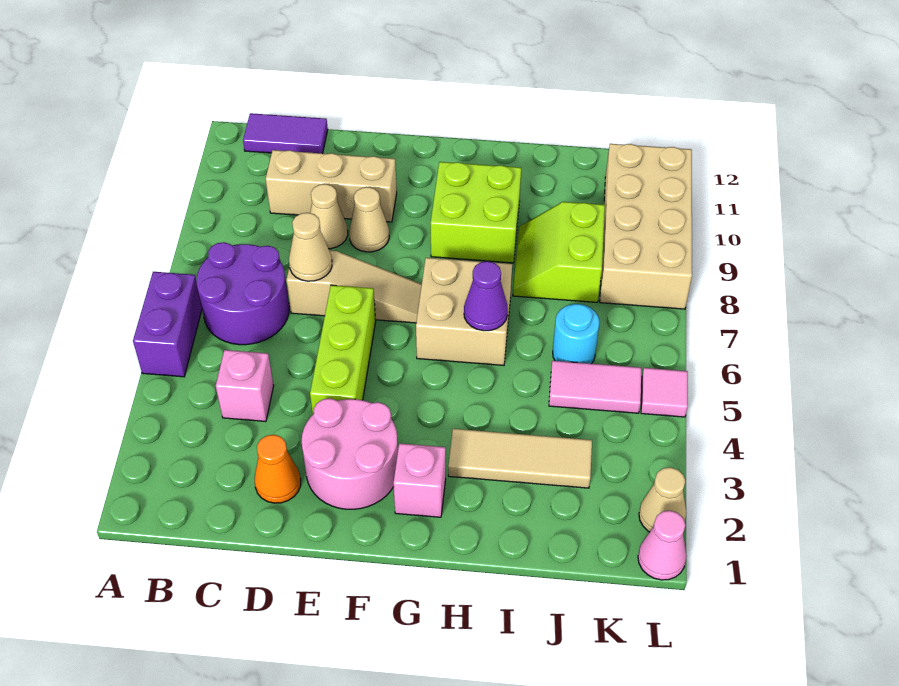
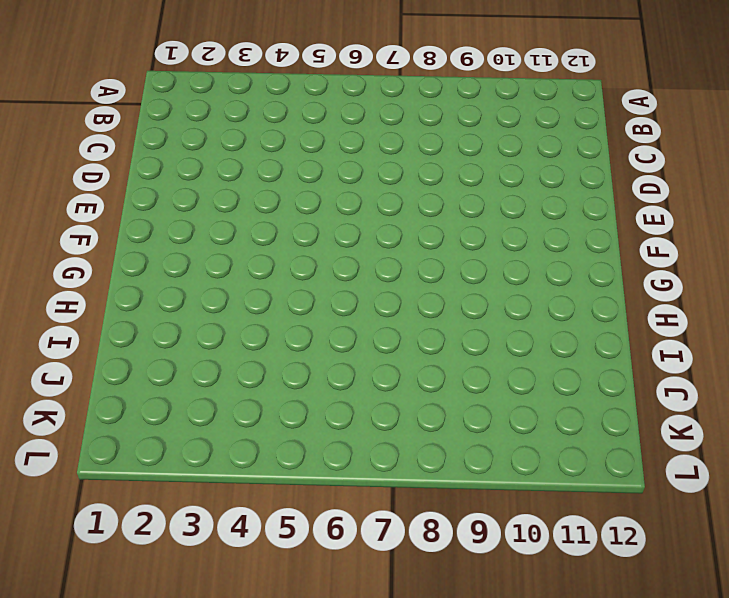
none -> purple 1x2 brick [133,272,202,377]
none -> purple 2x2 round brick [197,242,289,345]
none -> purple 1x2 tile [243,113,328,154]

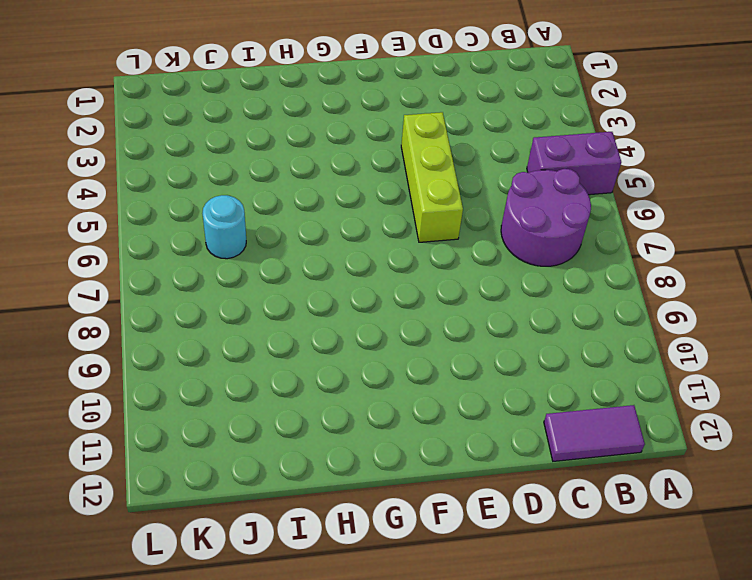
purple 1x2 brick [527,132,621,195] -> purple 1x2 brick turned to [133,272,202,377]
none -> pink 1x1 brick [216,350,274,422]
none -> tan 1x3 brick [266,150,397,222]
none -> orange 1x1 cone [255,435,301,503]

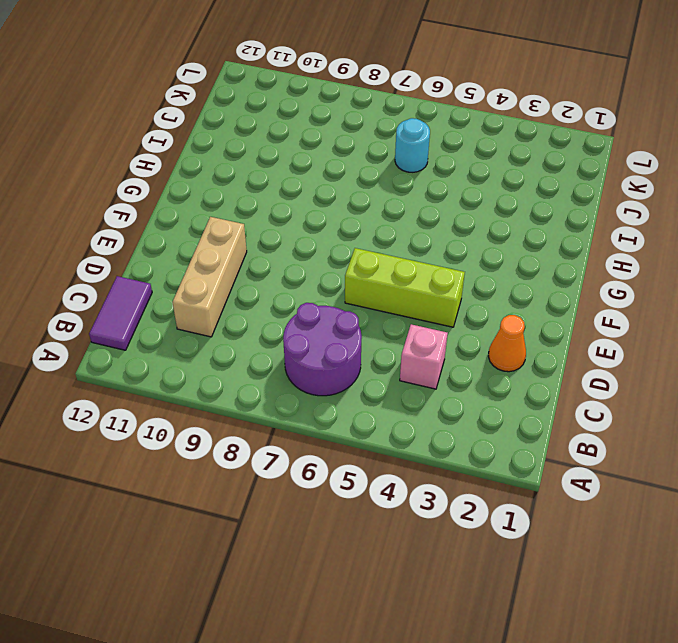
none -> purple 1x2 brick [133,272,202,377]
none -> tan 1x3 slope [286,250,422,323]
none -> tan 1x1 cone [310,184,348,249]

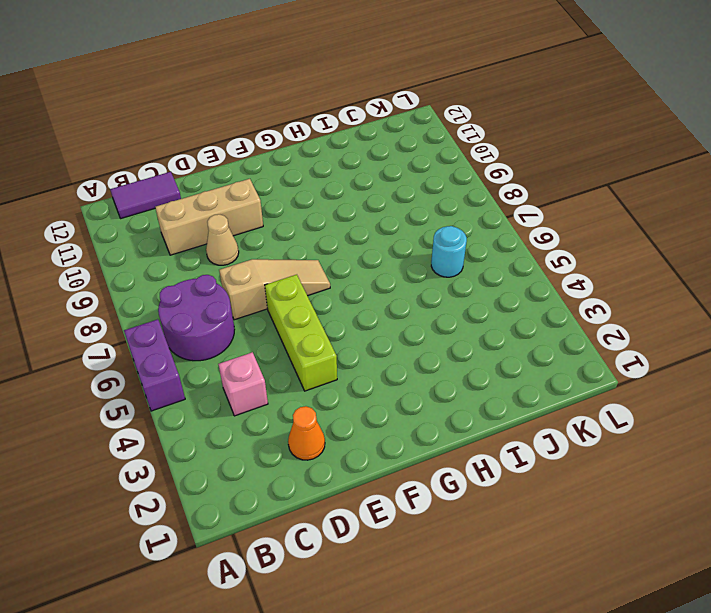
none -> pink 2x2 round brick [302,398,398,509]
none -> tan 1x1 cone [349,187,389,252]
none -> pink 1x1 brick [393,443,446,517]

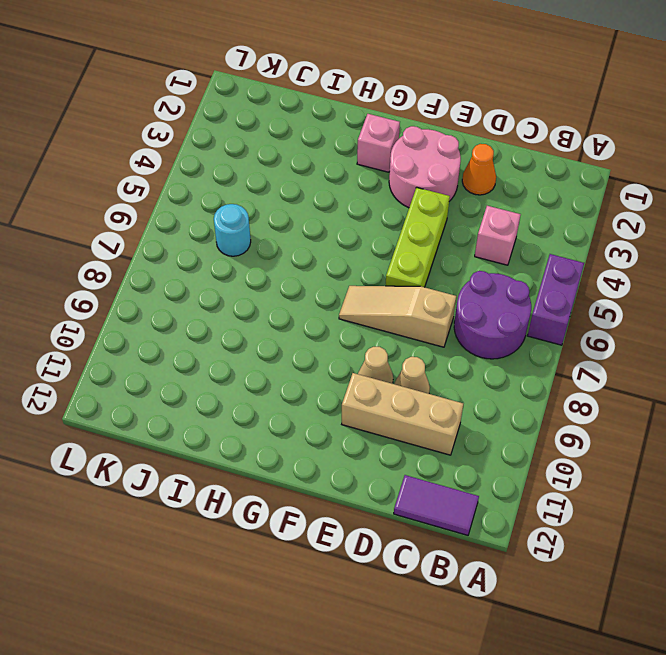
none -> tan 2x2 brick [416,258,512,365]
none -> lime 2x2 brick [431,162,521,263]
none -> tan 1x3 tile [448,429,592,488]

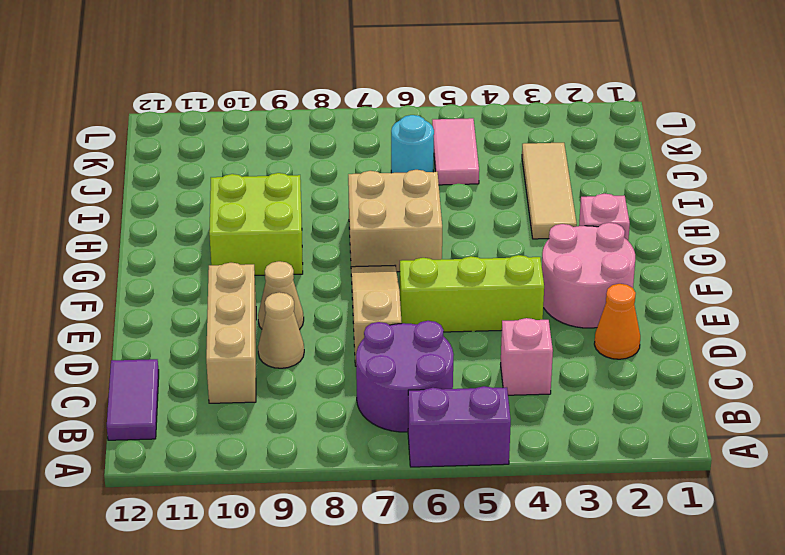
none -> lime 2x2 slope [513,202,605,302]
none -> tan 2x4 brick [600,144,692,309]
none -> pink 1x1 cone [638,511,687,580]

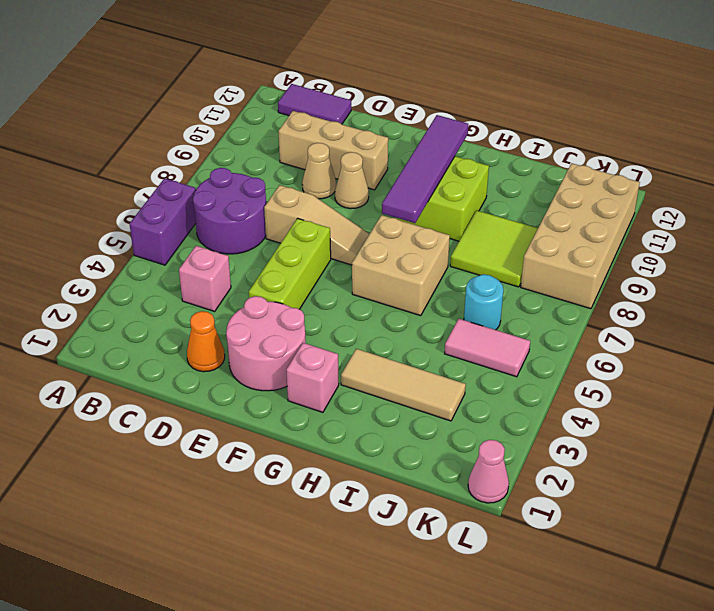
purple 1x4 tile [382,115,468,223] -> none
lime 2x2 tile [450,210,538,287] -> lime 2x2 slope [513,202,605,302]
none -> tan 1x1 cone [639,467,686,532]
none -> pink 1x1 tile [641,368,688,417]
none -> tan 1x1 cone [289,213,332,281]

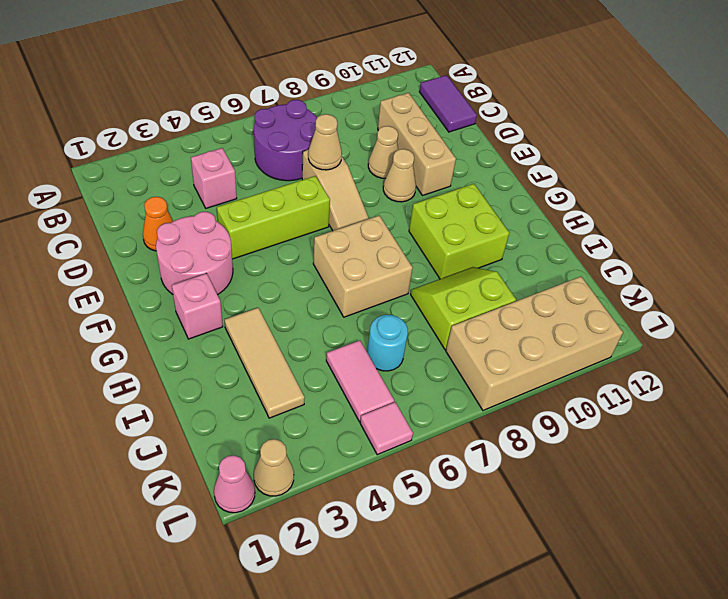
none -> purple 1x2 brick [133,272,202,377]
none -> purple 1x1 cone [464,261,508,331]

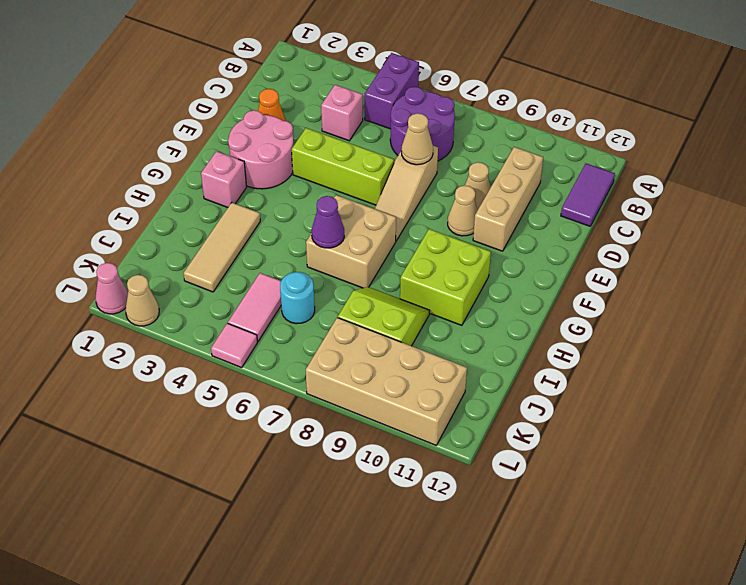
purple 1x2 brick [365,53,419,129] -> purple 1x2 brick turned to [133,272,202,377]

